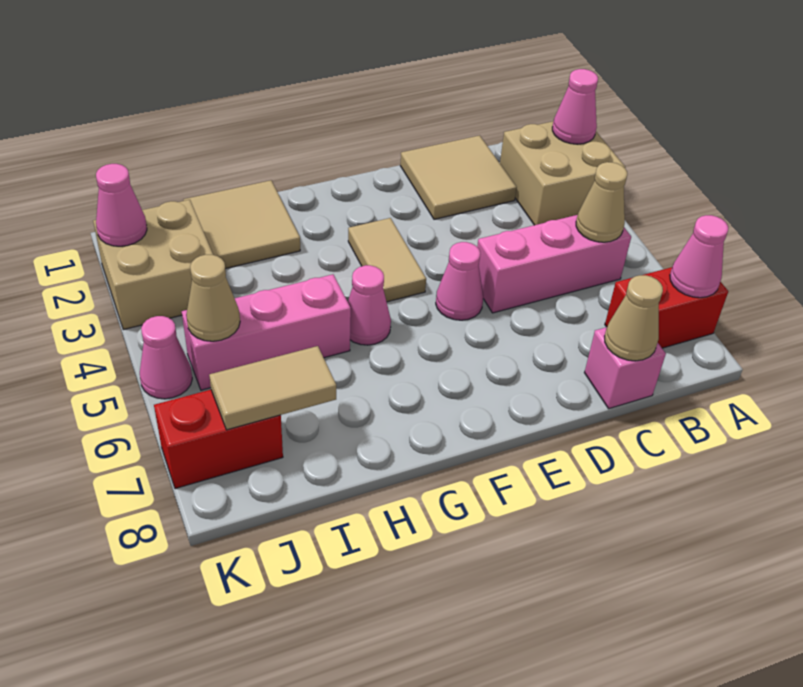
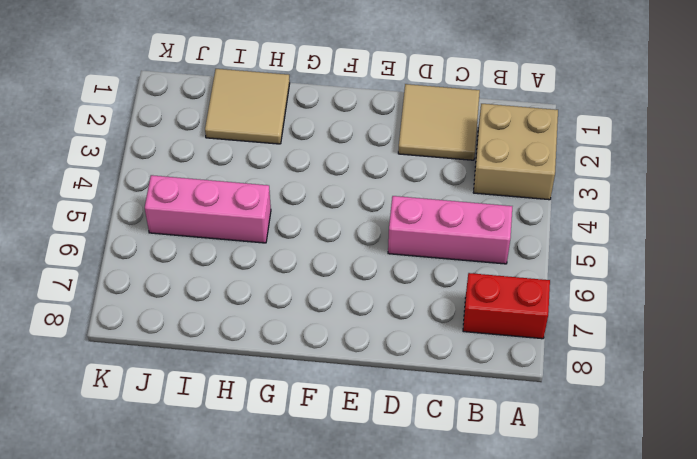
none -> pink 1x1 brick [584,327,666,409]
none -> pink 1x1 cone [436,242,483,320]
none -> tan 1x2 tile [348,218,426,302]

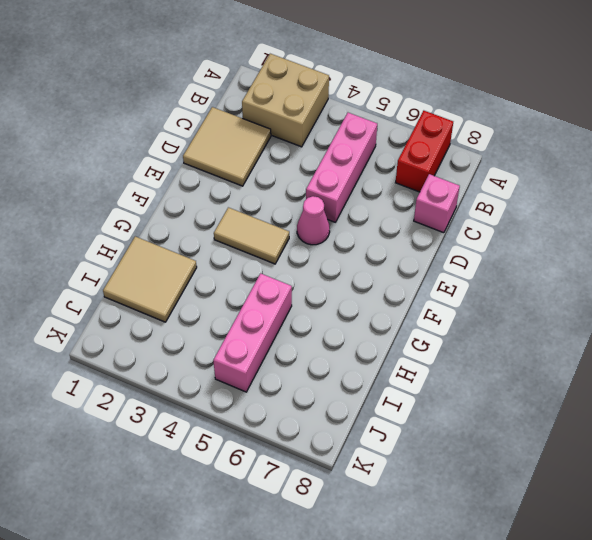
none -> pink 1x1 cone [348,265,391,345]
none -> tan 2x2 brick [93,200,213,330]
none -> red 1x2 brick [154,390,283,489]

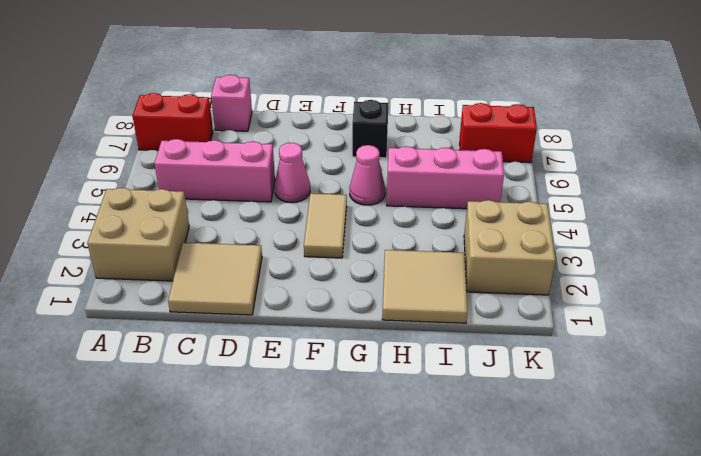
black 1x1 brick [352,100,388,158] -> none
none -> pink 1x1 cone [140,316,192,399]
none -> pink 1x1 cone [552,69,598,144]
none -> pink 1x1 cone [670,215,728,298]

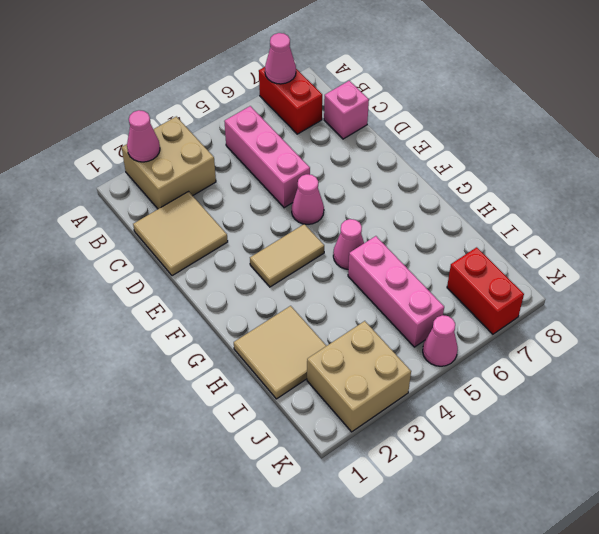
none -> tan 1x1 cone [576,162,627,242]
none -> tan 1x1 cone [605,275,663,361]
none -> tan 1x2 tile [209,346,336,430]

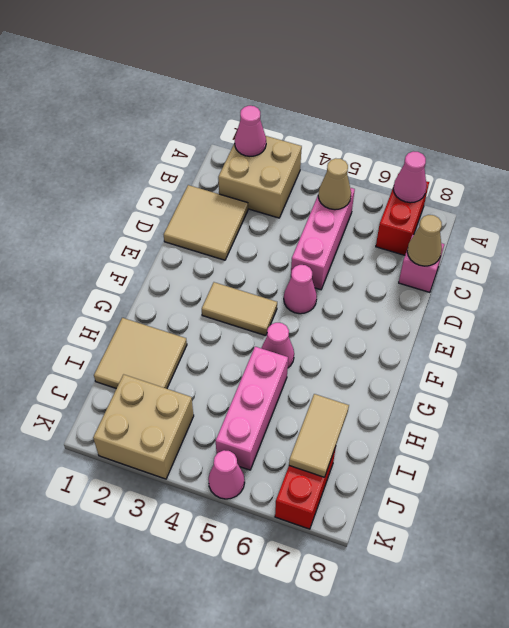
none -> tan 1x1 cone [186,255,240,341]
none -> pink 1x1 cone [96,164,147,246]

